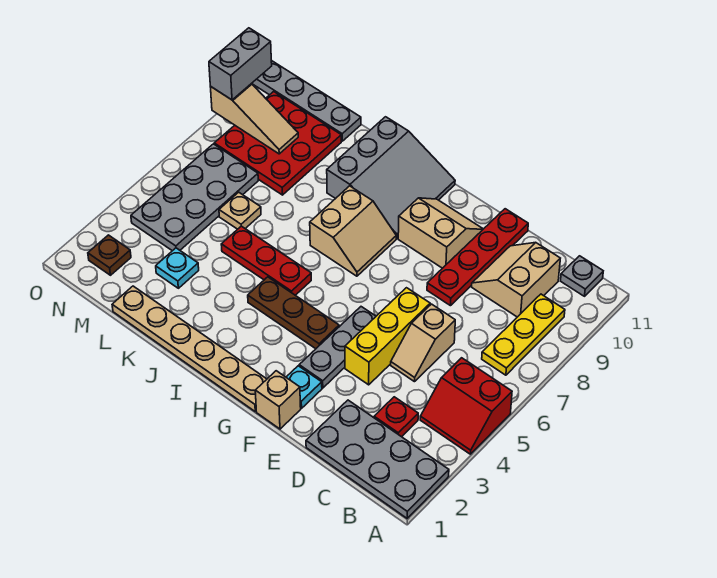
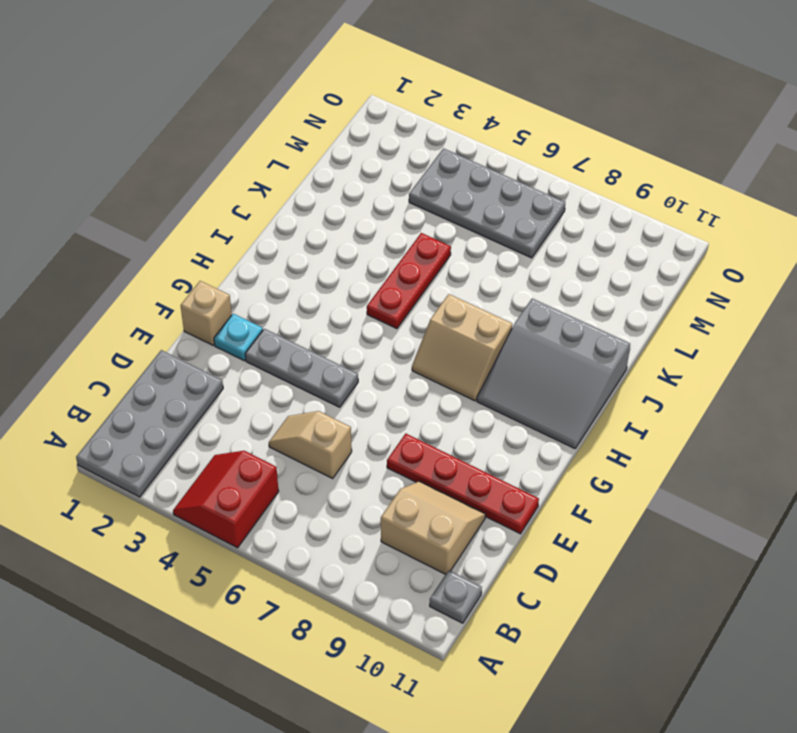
none -> yellow 1x3 plate [482,294,565,375]
none -> red 1x1 plate [374,397,418,437]
none -> yellow 1x3 brick [345,288,430,385]

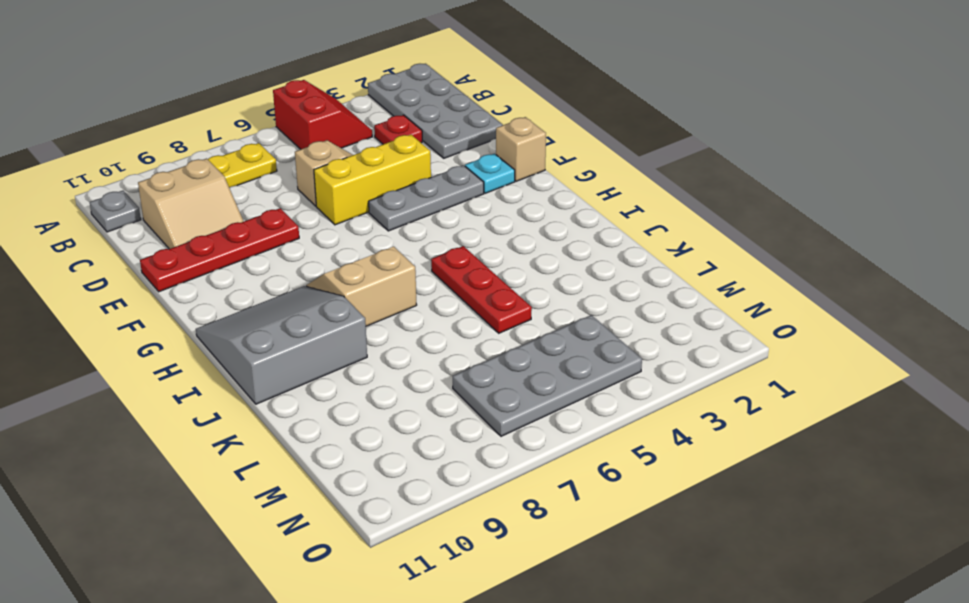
none -> tan 2x2 slope [398,198,483,268]
none -> tan 1x6 plate [112,286,267,411]
none -> brown 1x3 plate [248,277,339,349]

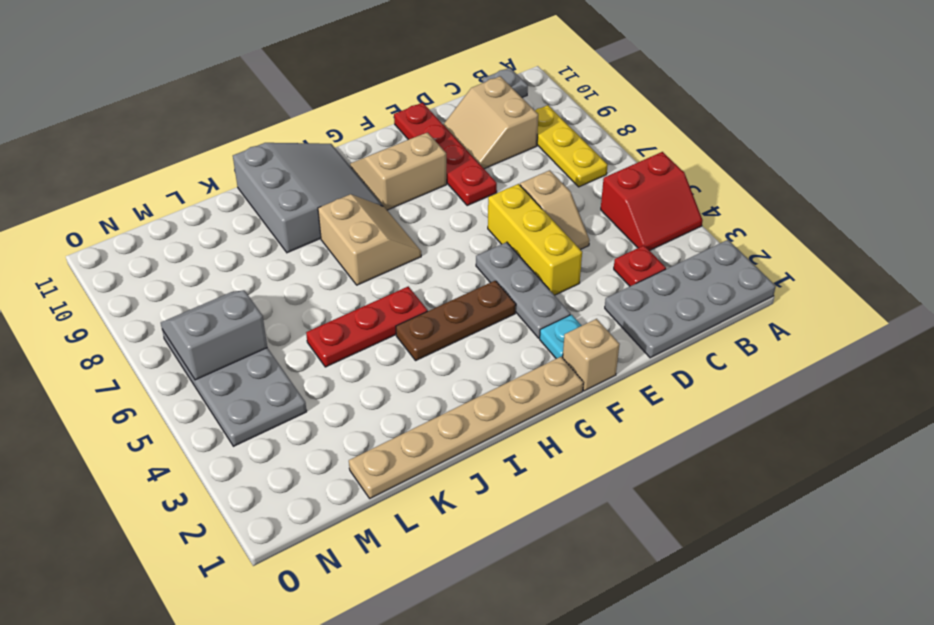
grey 2x2 slope [161,290,267,380] -> none
none -> cyan 1x1 plate [156,248,199,288]
none -> tan 1x1 plate [219,192,261,229]
none -> red 3x3 plate [214,92,341,195]

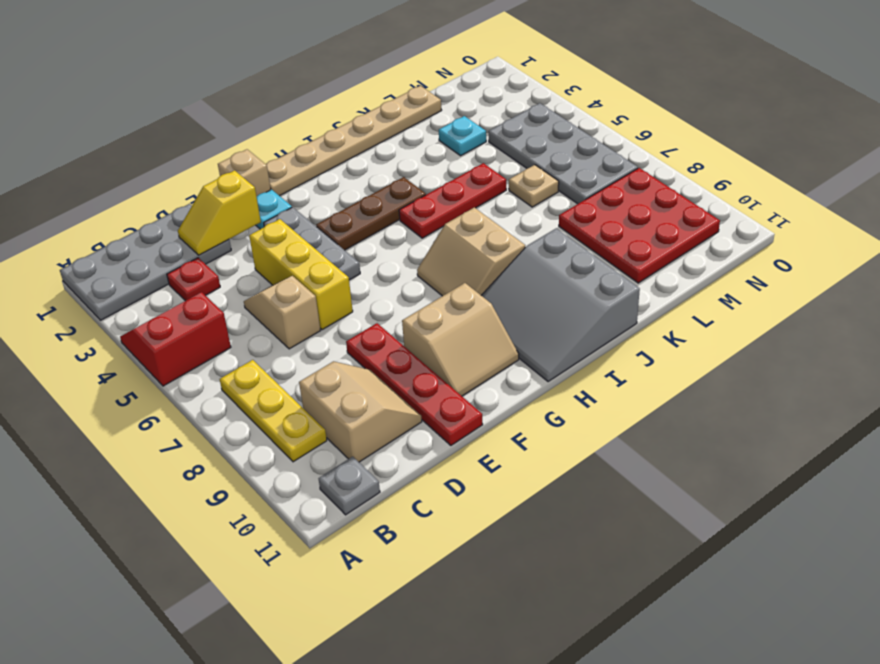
yellow 1x2 slope [178,170,261,255] -> none
none -> grey 1x4 plate [252,60,361,141]
none -> brown 1x1 plate [88,235,131,275]
none -> tan 1x3 slope [211,84,298,154]

